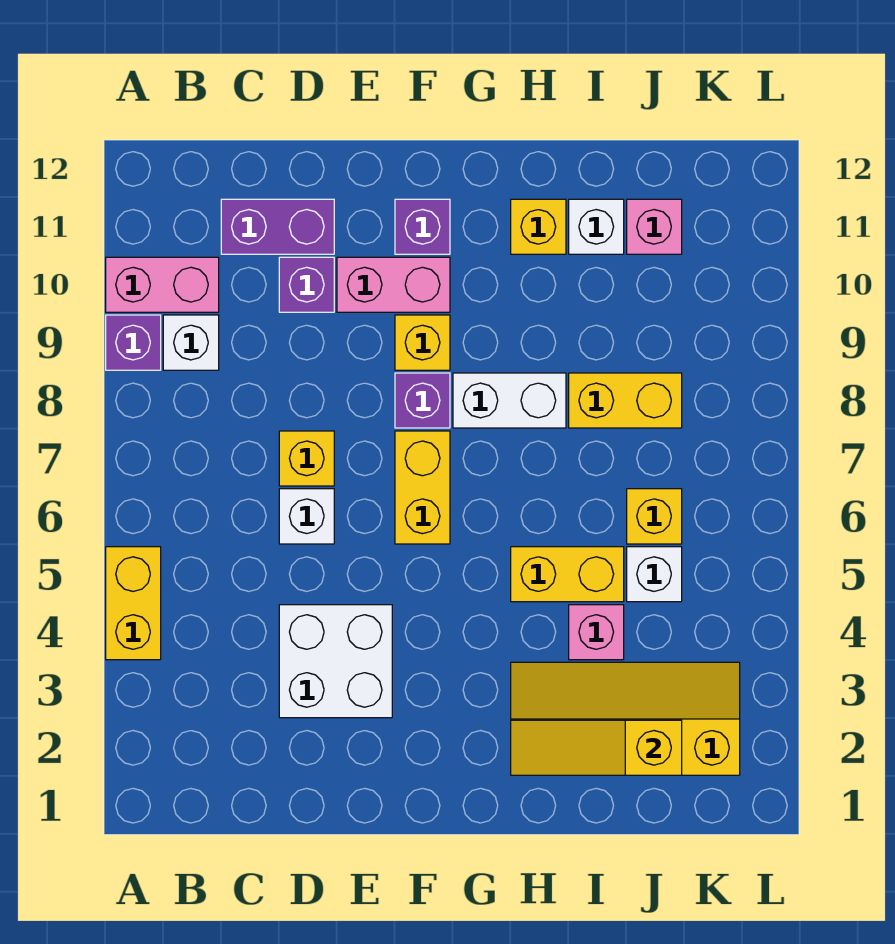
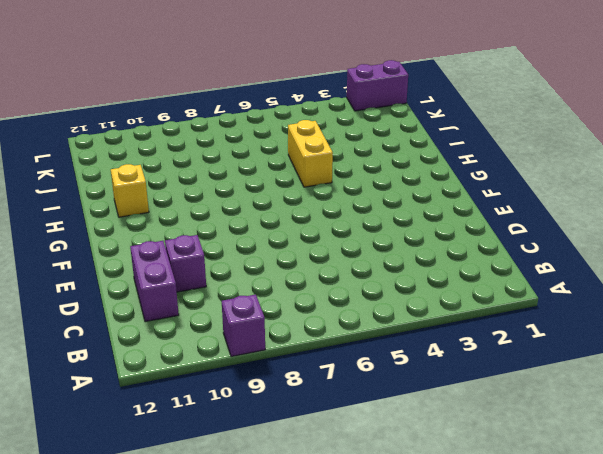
purple 1x2 brick [347,60,408,111] -> none
none -> yellow 1x2 brick [106,547,161,660]
none -> pink 1x2 brick [106,257,219,312]
none -> white 1x1 brick [163,315,219,370]

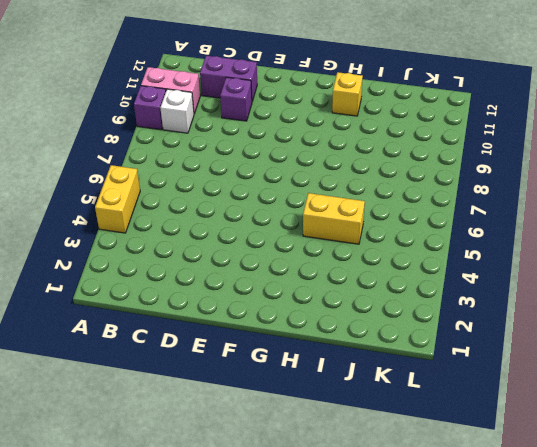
none -> white 2x2 brick [279,605,392,718]
none -> white 1x1 brick [279,489,334,544]
none -> yellow 1x1 brick [279,431,334,486]

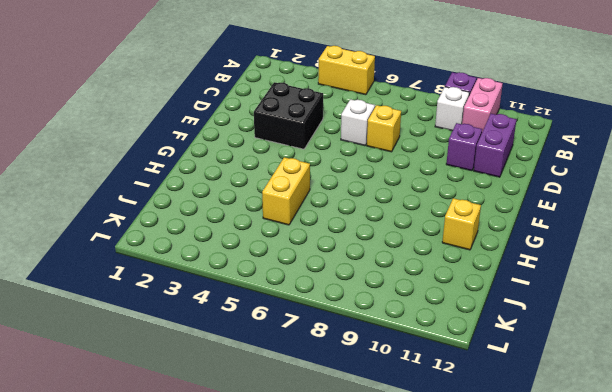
black 2x2 brick [254,82,323,149] -> white 2x2 brick [279,605,392,718]
none -> pink 1x2 brick [337,257,450,312]
none -> yellow 1x2 brick [395,431,450,544]
none -> purple 1x1 brick [395,373,450,428]

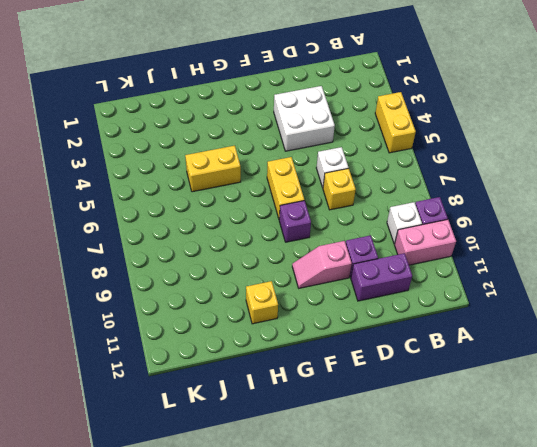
pink 1x2 slope [292,241,352,288] -> pink 1x2 brick [337,257,450,312]
none -> yellow 1x1 brick [395,315,450,370]
none -> purple 1x1 brick [395,199,450,254]
none -> white 1x2 brick [453,373,566,428]

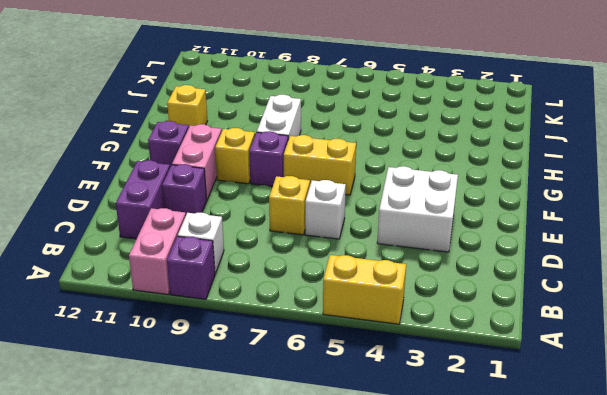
none -> yellow 2x4 slope [511,662,740,775]
none -> yellow 1x2 brick [511,547,624,602]
none -> pink 1x1 brick [569,605,624,660]

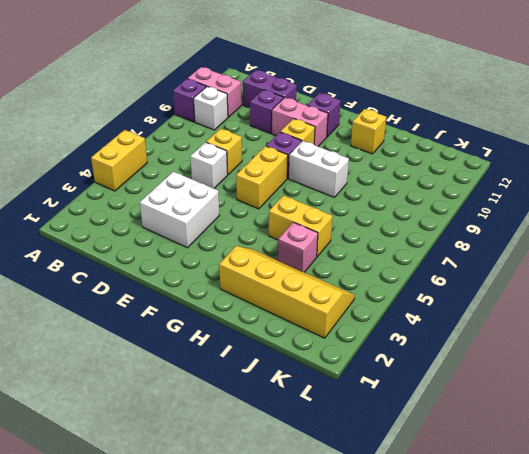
none -> yellow 1x2 brick [569,373,682,428]
none -> white 1x1 brick [569,199,624,254]
none -> white 1x1 brick [627,547,682,602]

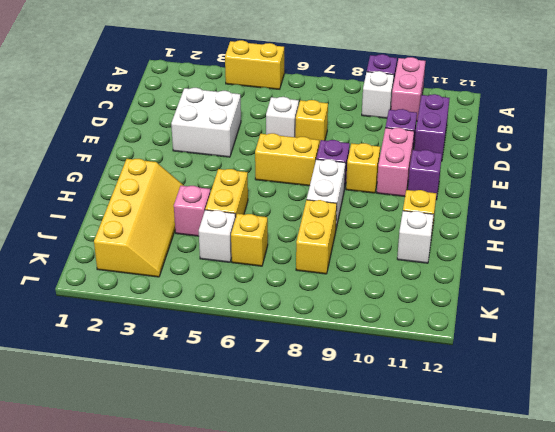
none -> pink 1x1 brick [627,199,682,254]
none -> yellow 1x3 slope [511,720,682,775]

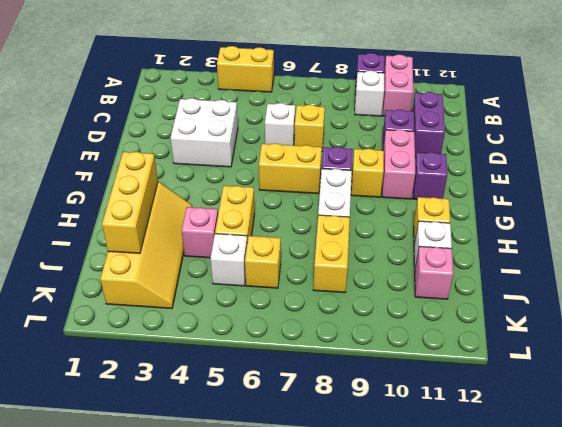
yellow 1x3 brick [102,152,158,254] -> yellow 1x3 slope [511,720,682,775]

